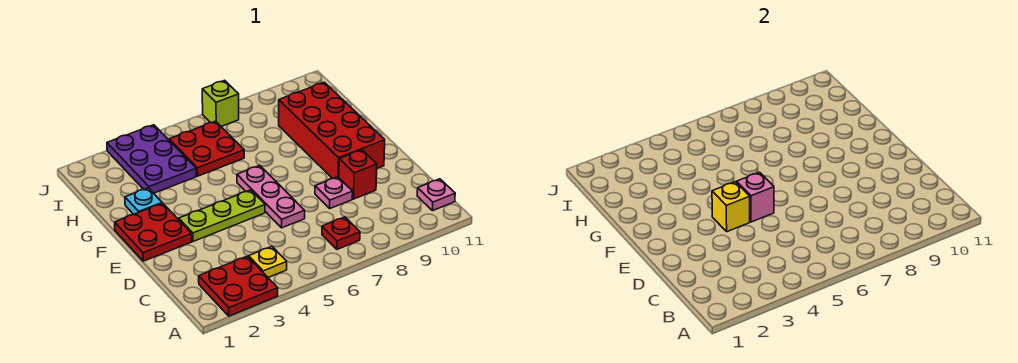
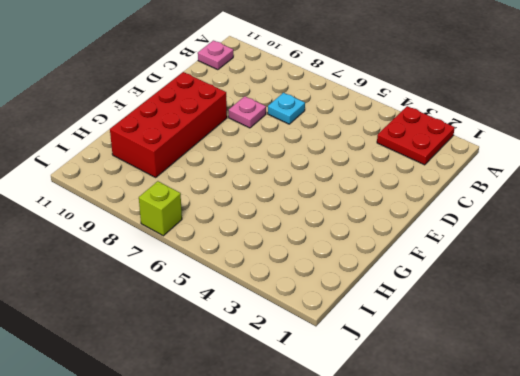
cyan 1x1 plate [268,93,305,124] -> cyan 1x1 plate moved to [125,188,162,214]
none -> yellow 1x1 plate [249,246,287,277]
none -> red 1x1 plate [322,217,360,249]
none -> pink 1x3 plate [237,165,305,228]

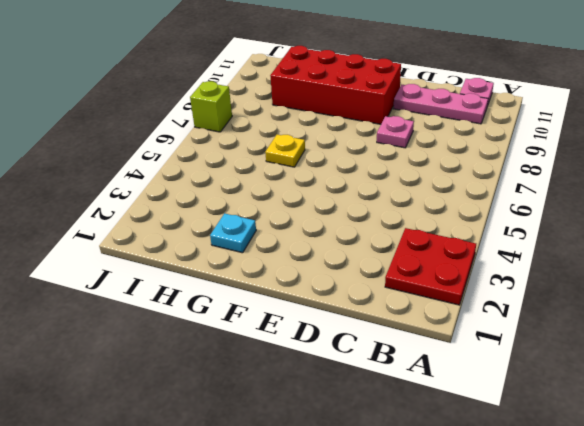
pink 1x3 plate [393,84,488,124] -> pink 1x3 plate moved to [237,165,305,228]
yellow 1x1 plate [265,135,305,167] -> yellow 1x1 plate moved to [249,246,287,277]
none -> red 1x1 plate [322,217,360,249]
none -> red 1x1 brick [339,150,377,199]
none -> red 2x2 plate [115,203,192,261]

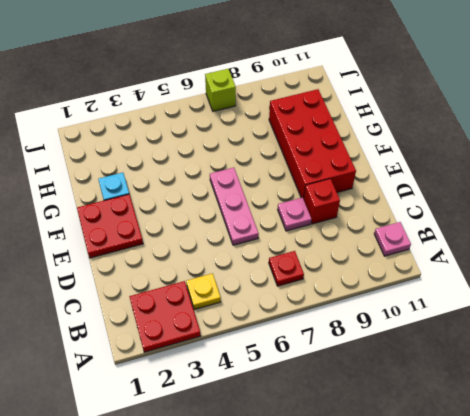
none -> lime 1x3 plate [179,190,265,241]
none -> purple 2x3 plate [107,125,196,193]
none -> red 2x2 plate [169,121,244,176]

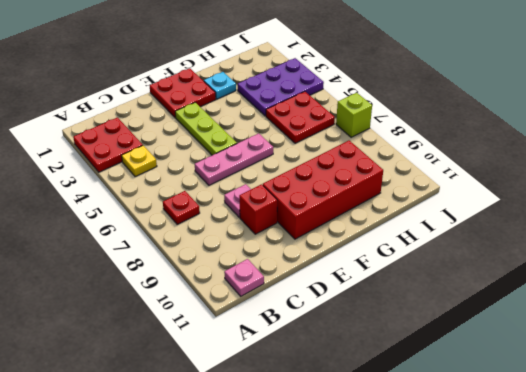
none -> yellow 1x1 brick [712,182,750,232]
none -> pink 1x1 brick [737,172,774,222]

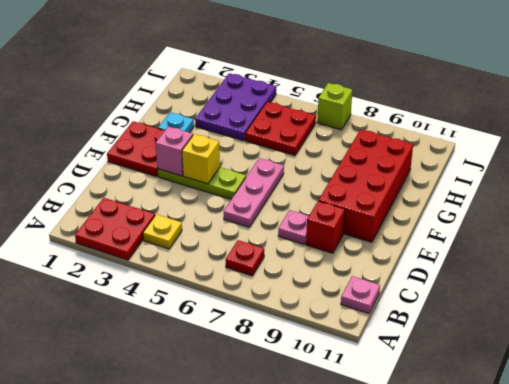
pink 1x1 brick [156,126,193,176] -> pink 1x1 brick moved to [737,172,774,222]

